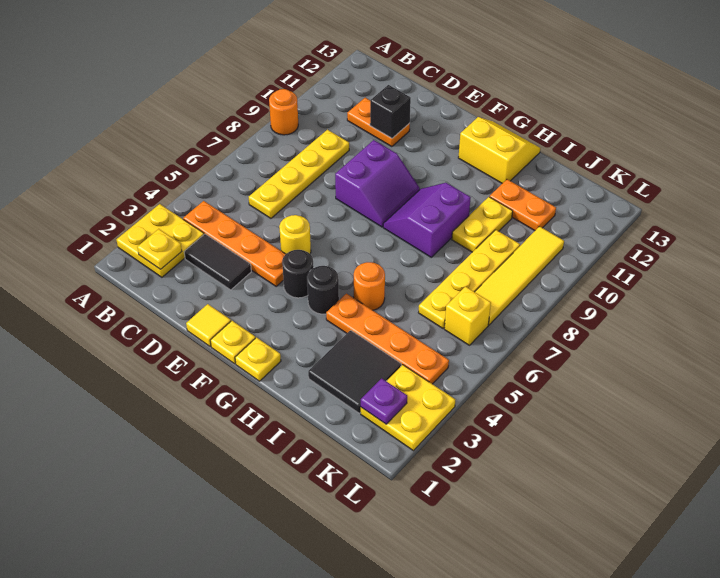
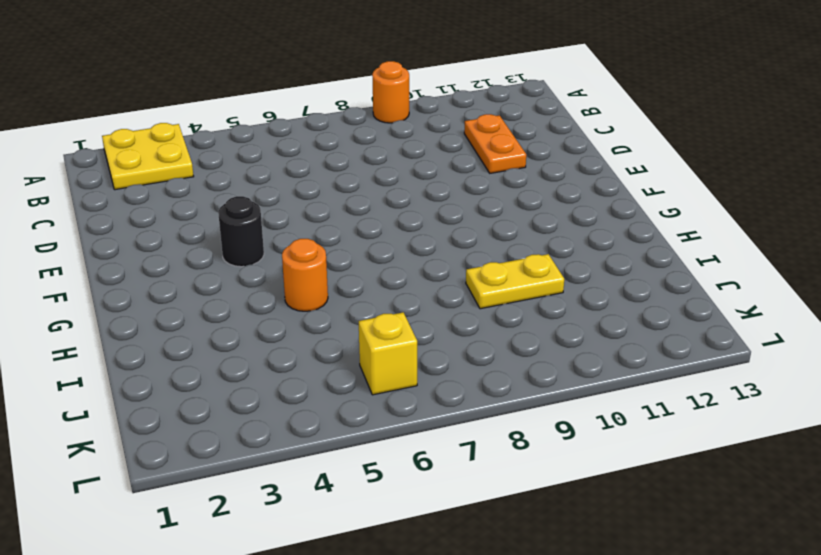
none -> orange 1x4 plate [183,201,286,286]
none -> black 1x2 tile [184,234,251,290]
none -> yellow 1x4 plate [249,130,349,218]

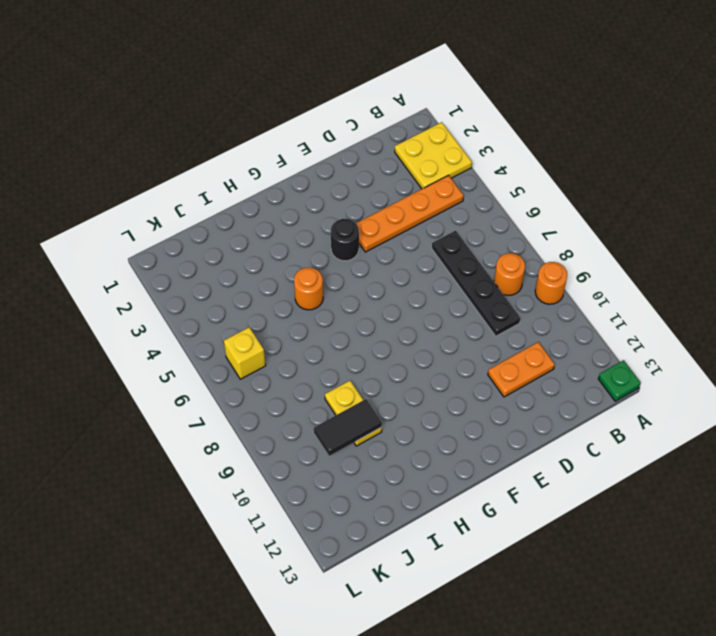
green 1x1 plate [598,360,641,401] -> none
orange 1x1 round brick [494,253,525,296] -> none
black 1x4 plate [432,231,520,336] -> yellow 1x4 plate [249,130,349,218]
black 1x2 tile [314,399,382,456] -> black 1x2 tile moved to [184,234,251,290]
none -> yellow 1x1 tile [186,304,231,347]
none -> yellow 1x1 round brick [279,215,311,254]
none -> purple 2x2 slope [335,140,420,227]

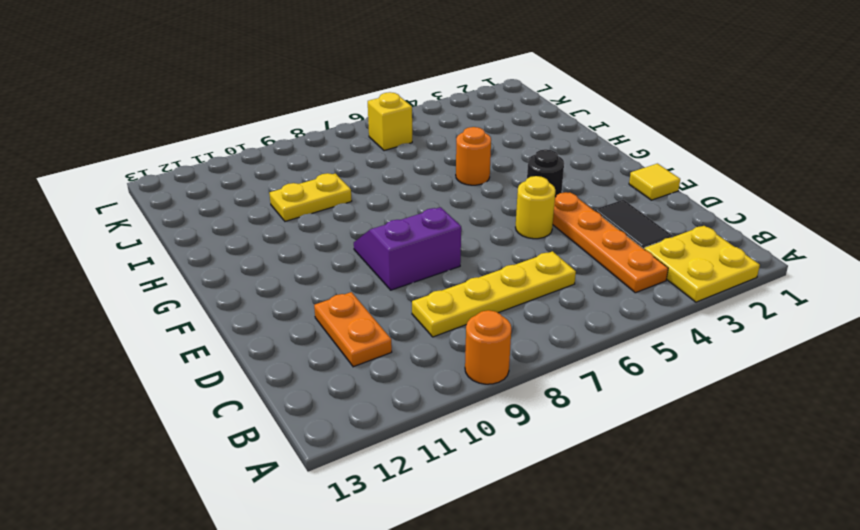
none -> yellow 1x1 plate [210,321,255,364]
none -> yellow 1x1 plate [235,338,281,381]
none -> black 1x1 round brick [307,266,339,314]

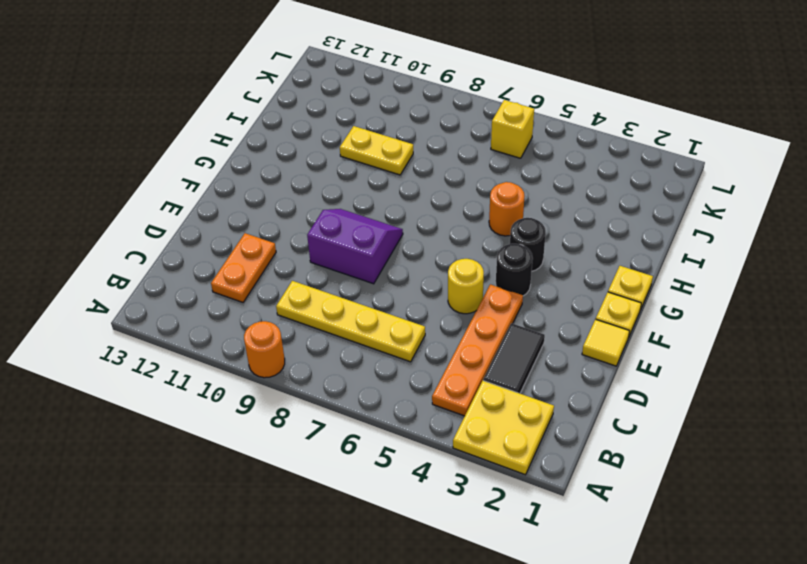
none -> purple 2x2 slope [383,183,471,257]
none -> yellow 2x2 slope [458,117,540,183]
none -> orange 1x4 plate [326,294,449,384]

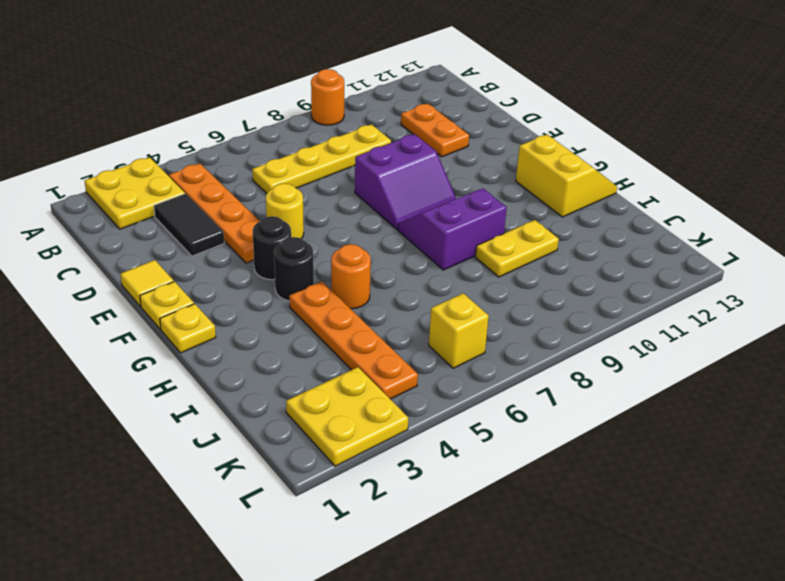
none -> black 2x2 tile [308,330,401,413]
none -> orange 1x2 plate [490,179,556,231]
none -> yellow 1x4 plate [418,230,520,328]

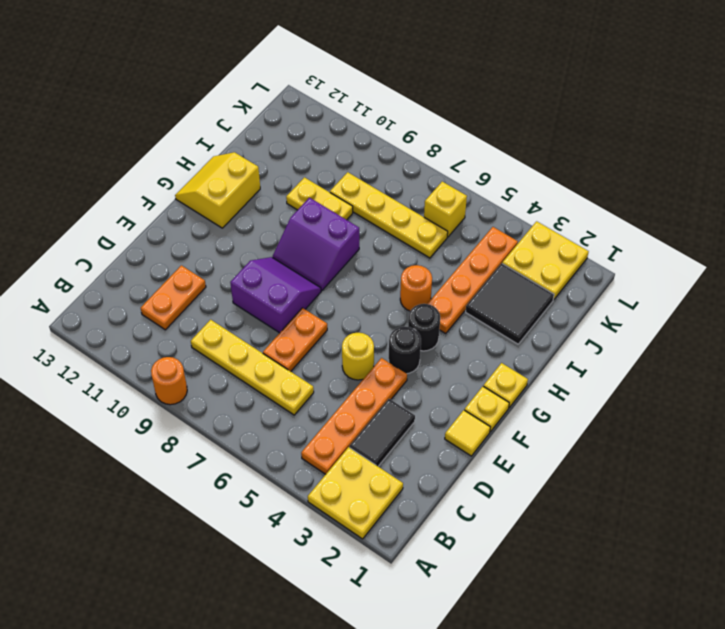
orange 1x2 plate [263,308,327,371] -> orange 1x2 plate moved to [490,179,556,231]
none -> yellow 1x4 tile [475,226,564,325]
none -> yellow 1x1 plate [137,229,182,269]
none -> black 1x1 brick [370,85,411,138]

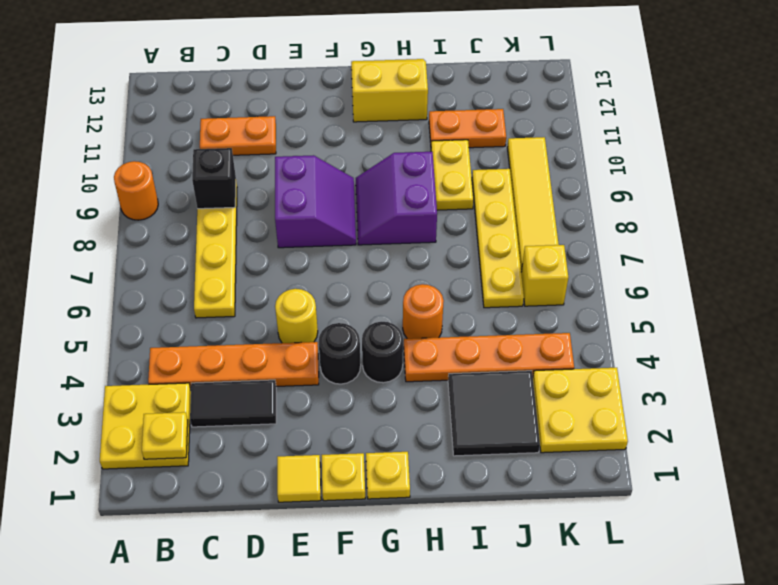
black 1x1 brick [192,148,236,209] -> black 1x1 brick moved to [370,85,411,138]
none -> purple 1x1 plate [361,378,407,424]

